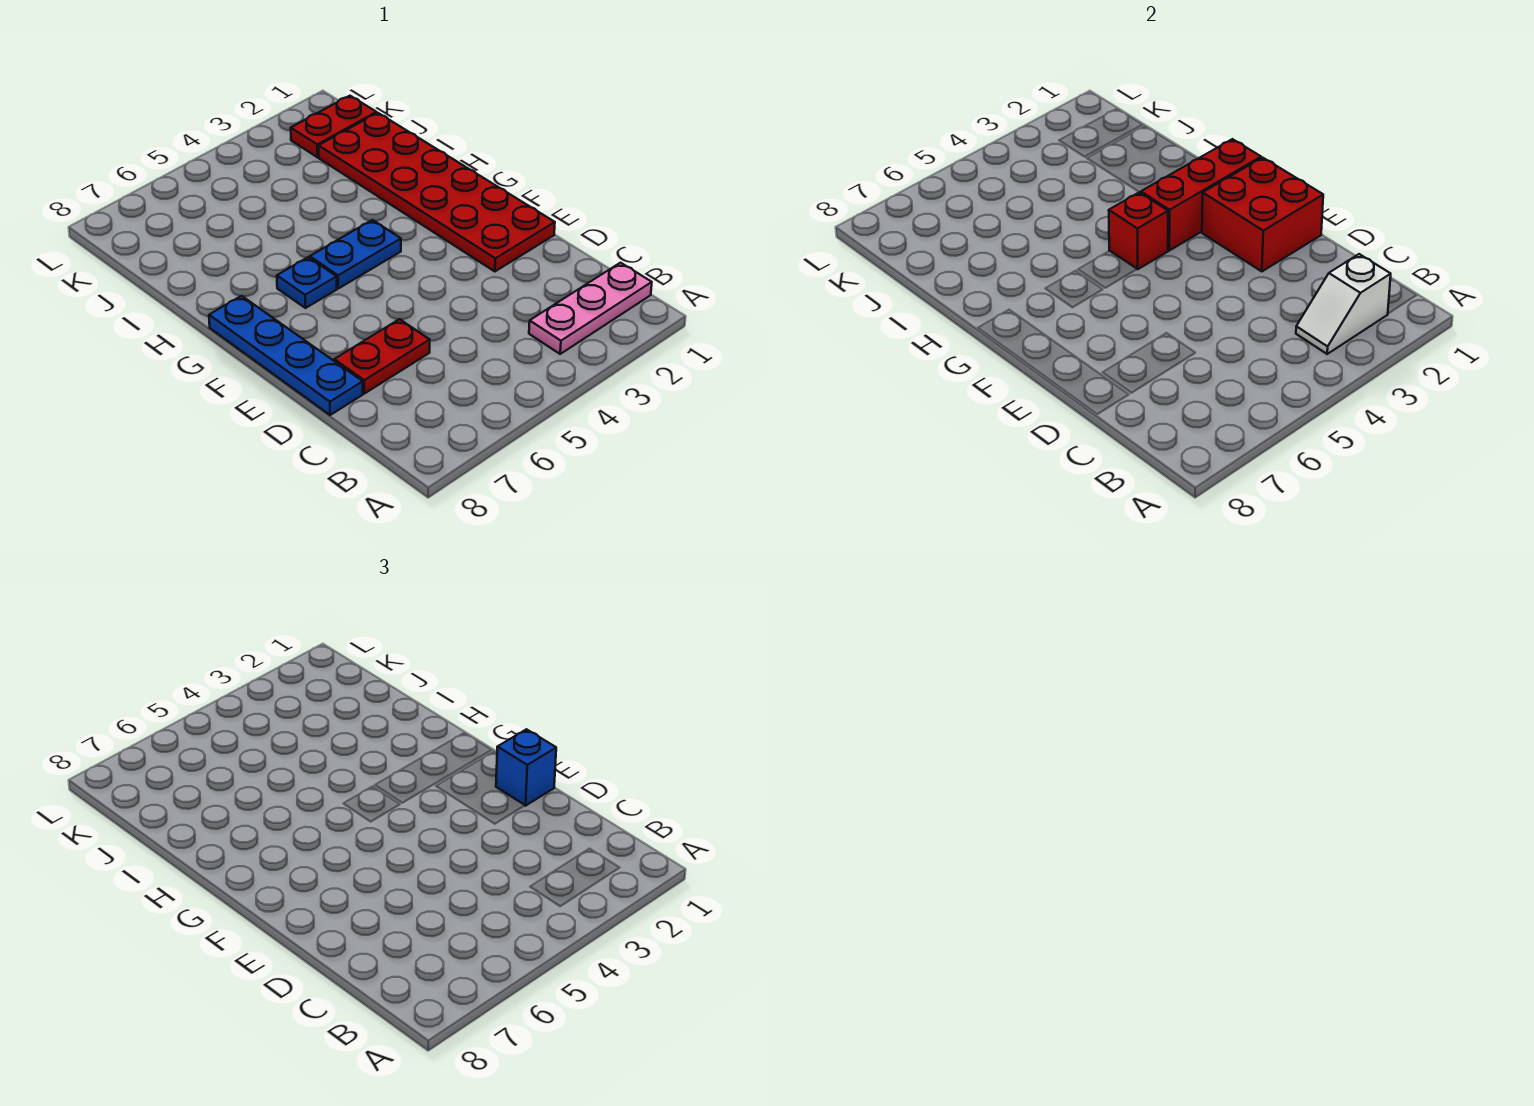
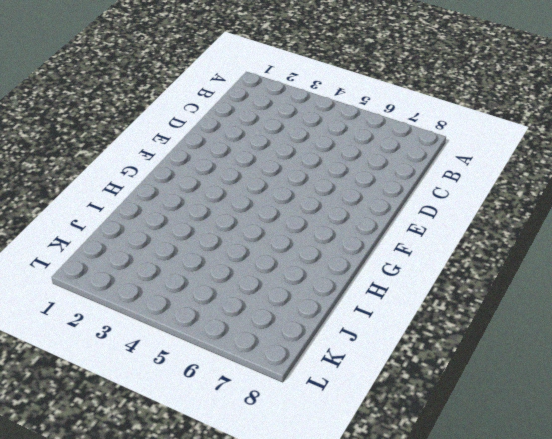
none -> pink 1x3 plate [529,263,652,354]
none -> red 1x2 plate [334,319,430,394]
none -> blue 1x4 plate [209,296,363,415]

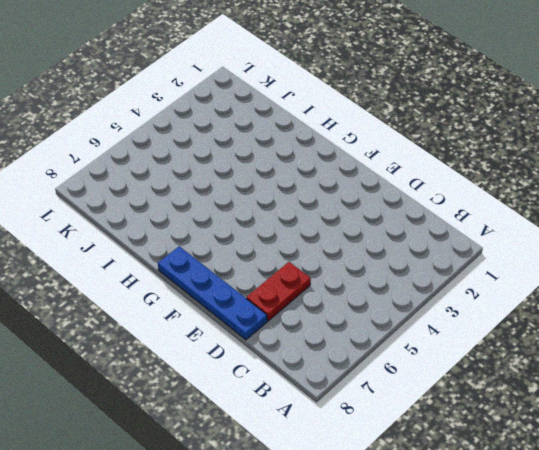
none -> pink 1x3 plate [529,263,652,354]
none -> red 2x6 plate [319,113,555,271]
none -> blue 1x2 plate [310,220,401,288]

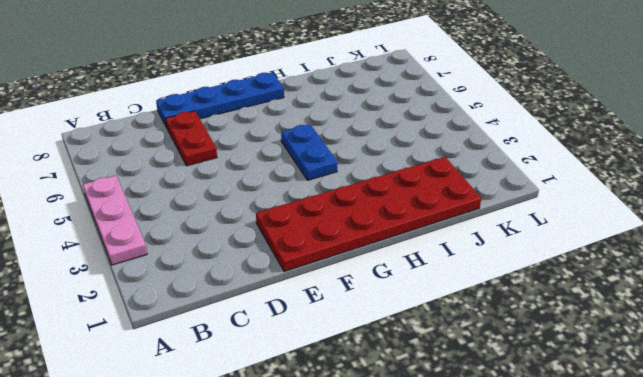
pink 1x3 plate [83,176,147,265] -> pink 1x3 plate moved to [529,263,652,354]
none -> blue 1x1 plate [277,257,337,308]
none -> red 1x2 plate [291,96,377,157]
none -> white 1x2 slope [1296,254,1391,354]

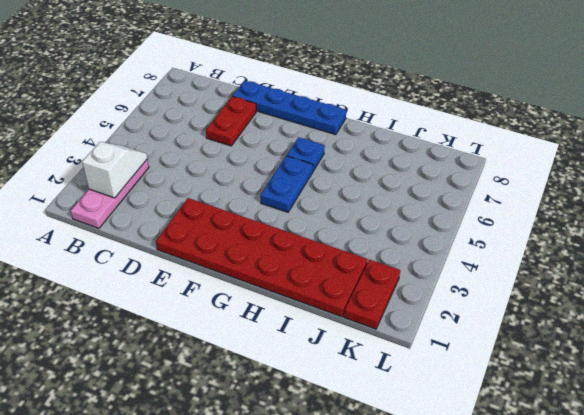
none -> red 2x2 brick [1202,158,1323,271]
none -> red 1x3 brick [1141,139,1261,250]
none -> red 1x1 brick [1109,192,1168,269]

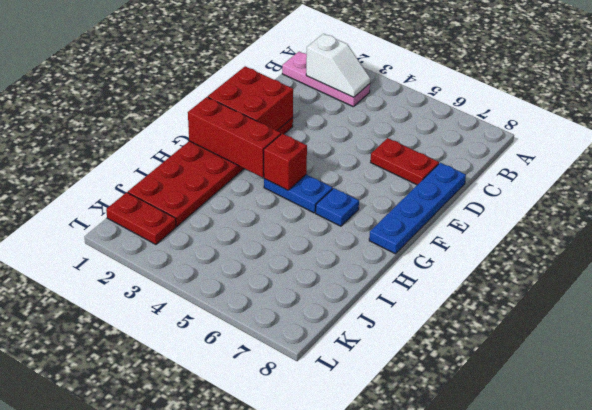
none -> blue 1x1 brick [496,729,556,806]

